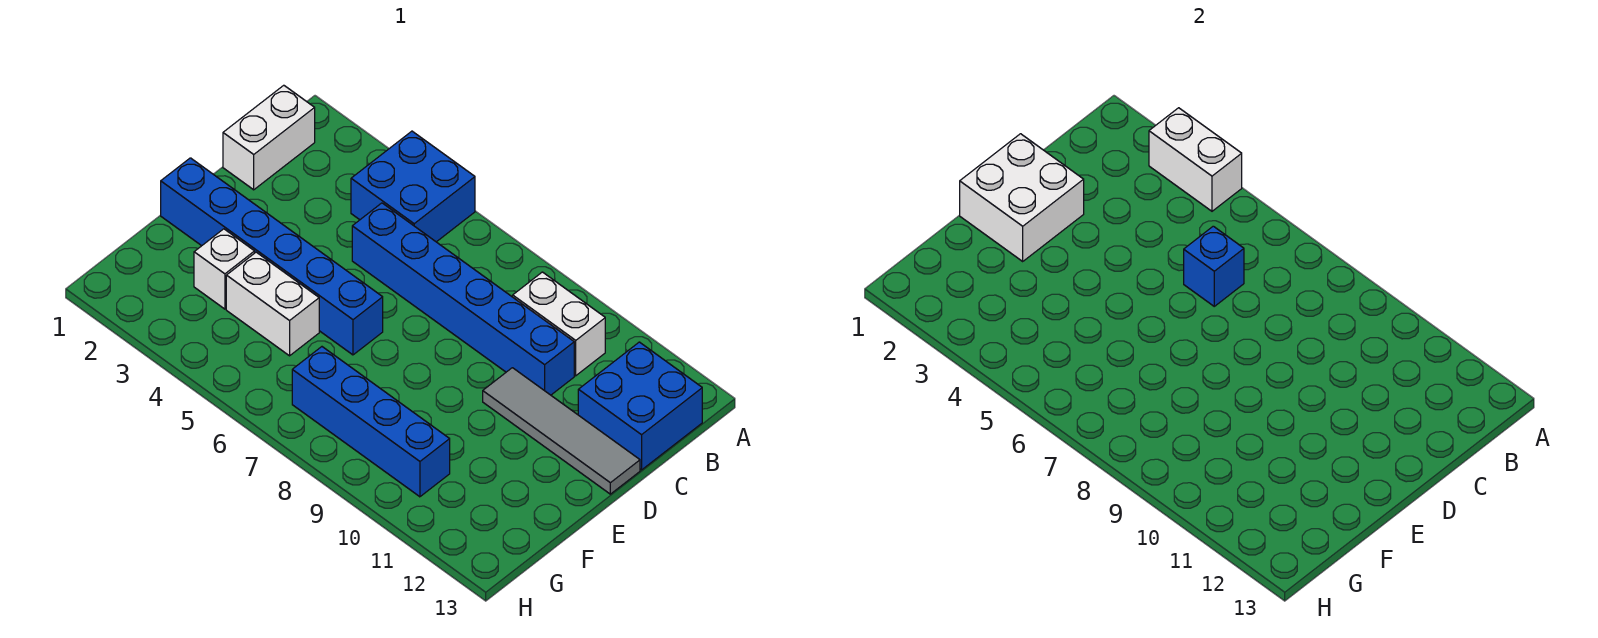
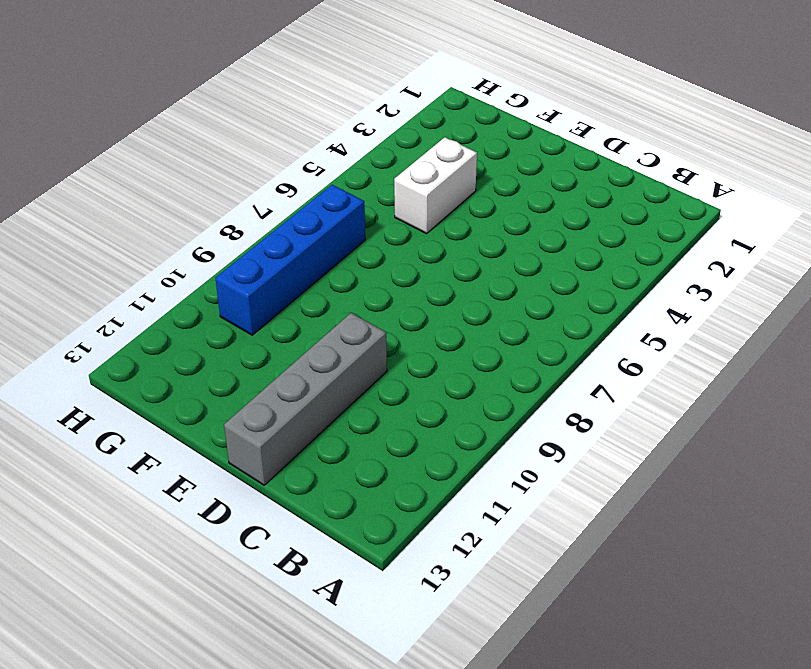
grey 1x4 brick [224,313,387,485] -> grey 1x4 tile [483,368,640,494]
none -> blue 2x2 brick [351,131,475,242]
none -> white 1x2 brick [223,85,315,190]
none -> white 1x2 brick [513,272,605,376]

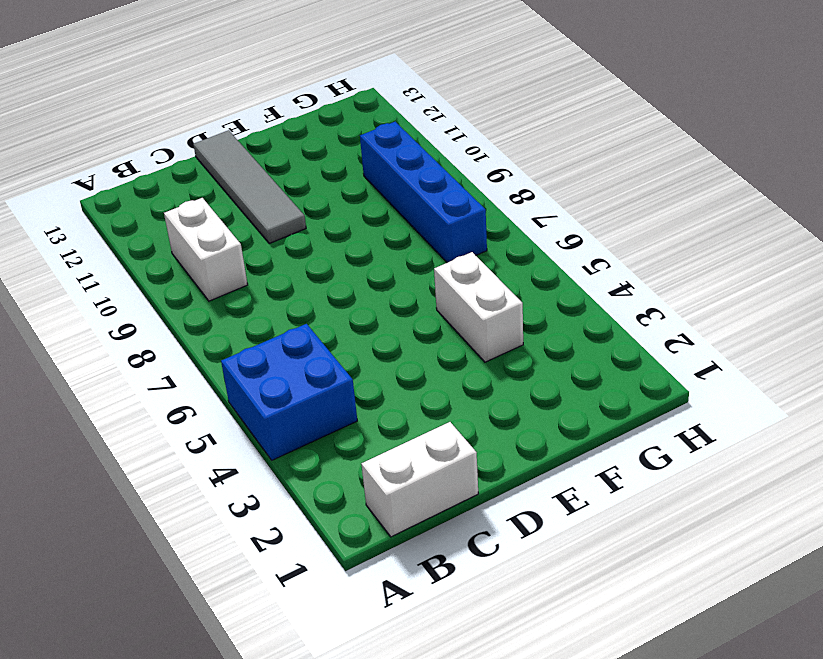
none -> blue 2x2 brick [578,342,702,470]
none -> blue 1x6 brick [352,203,574,395]
none -> blue 1x6 brick [161,158,383,355]

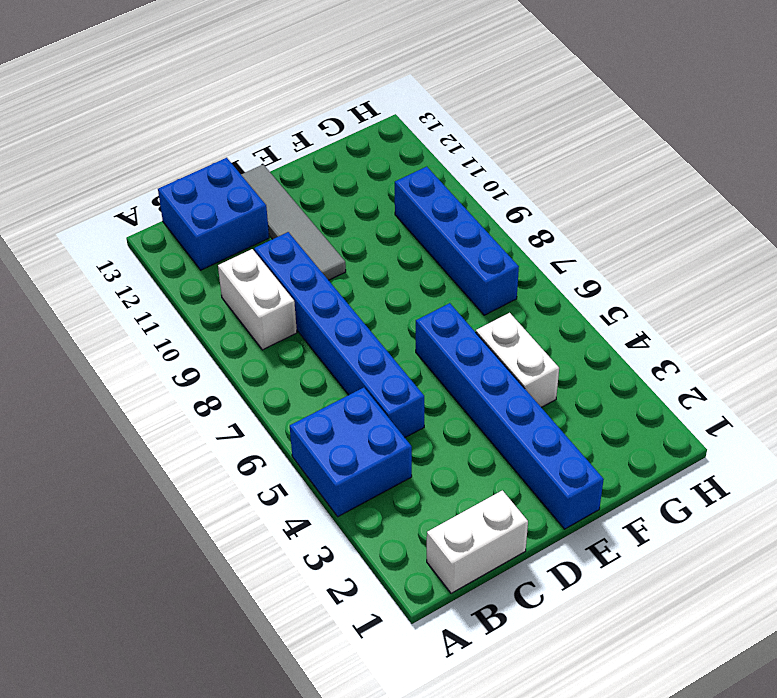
none -> white 1x1 brick [194,229,255,309]
none -> white 1x2 brick [1149,108,1242,211]
none -> blue 1x1 brick [1184,226,1244,306]

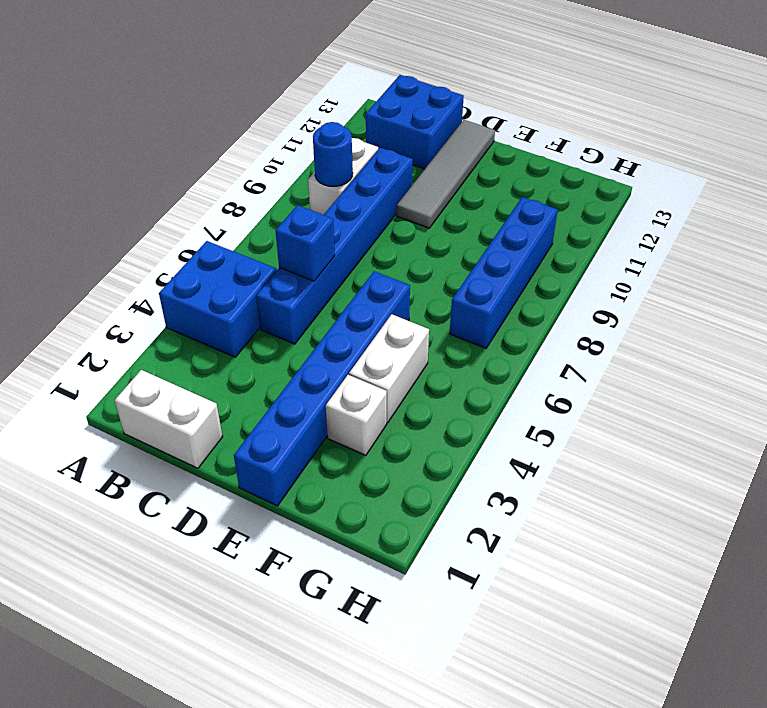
blue 1x1 round brick [313,122,353,186] -> none
none -> white 1x2 brick [1149,108,1242,211]
none -> white 2x2 brick [960,134,1084,261]

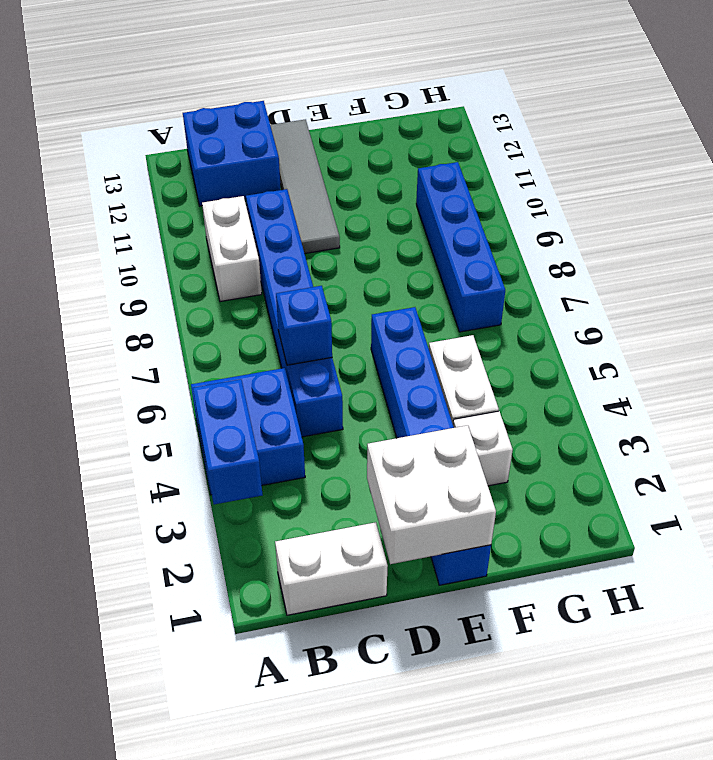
blue 1x2 brick [193,379,263,504] -> white 1x2 brick [1149,108,1242,211]

